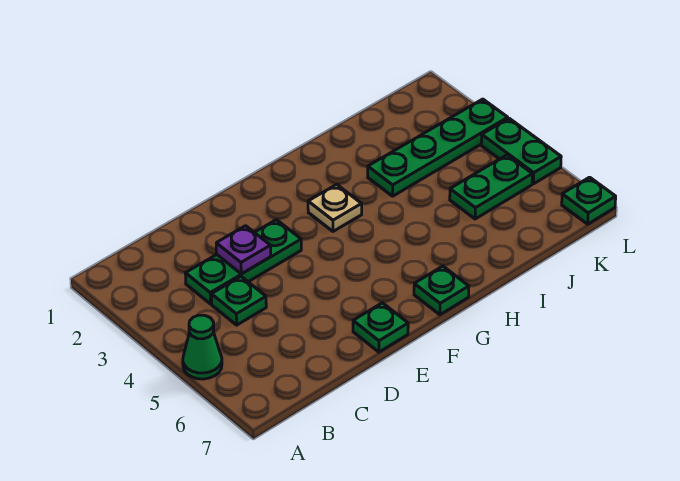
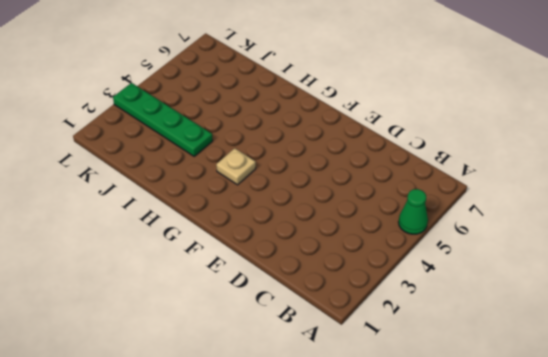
none -> green 1x3 plate [185,220,301,304]
none -> green 1x1 plate [211,277,266,325]

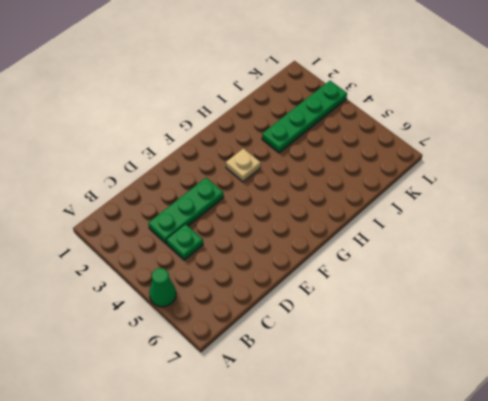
none -> green 1x1 plate [353,303,408,352]
none -> green 1x1 plate [414,266,469,315]

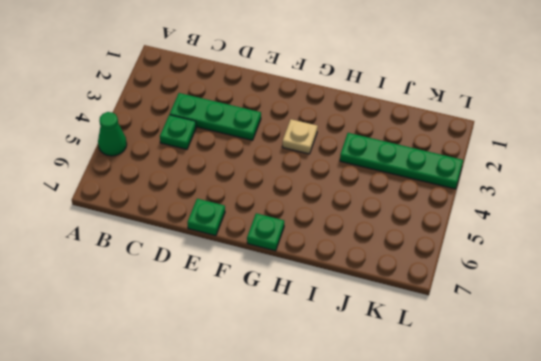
none -> green 1x2 plate [450,155,532,219]
none -> green 1x2 plate [481,119,561,184]

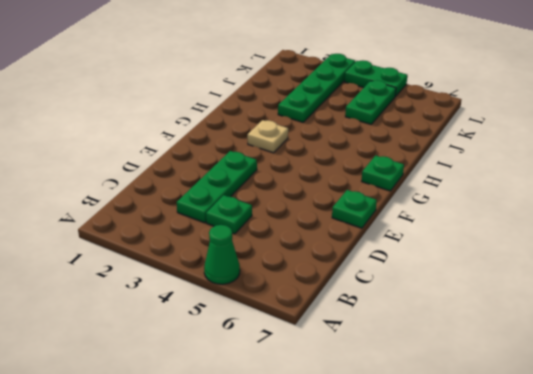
none -> green 1x1 plate [562,177,616,224]
none -> purple 1x1 plate [216,226,271,274]

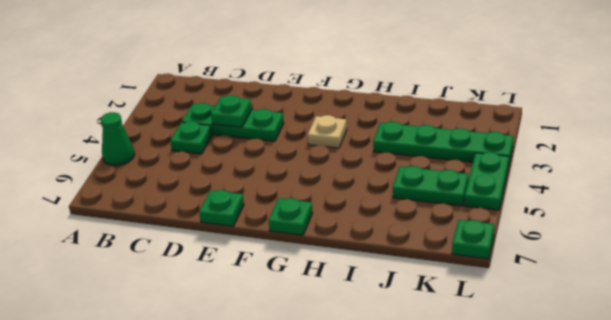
green 1x1 plate [211,95,252,127] -> purple 1x1 plate [216,226,271,274]

